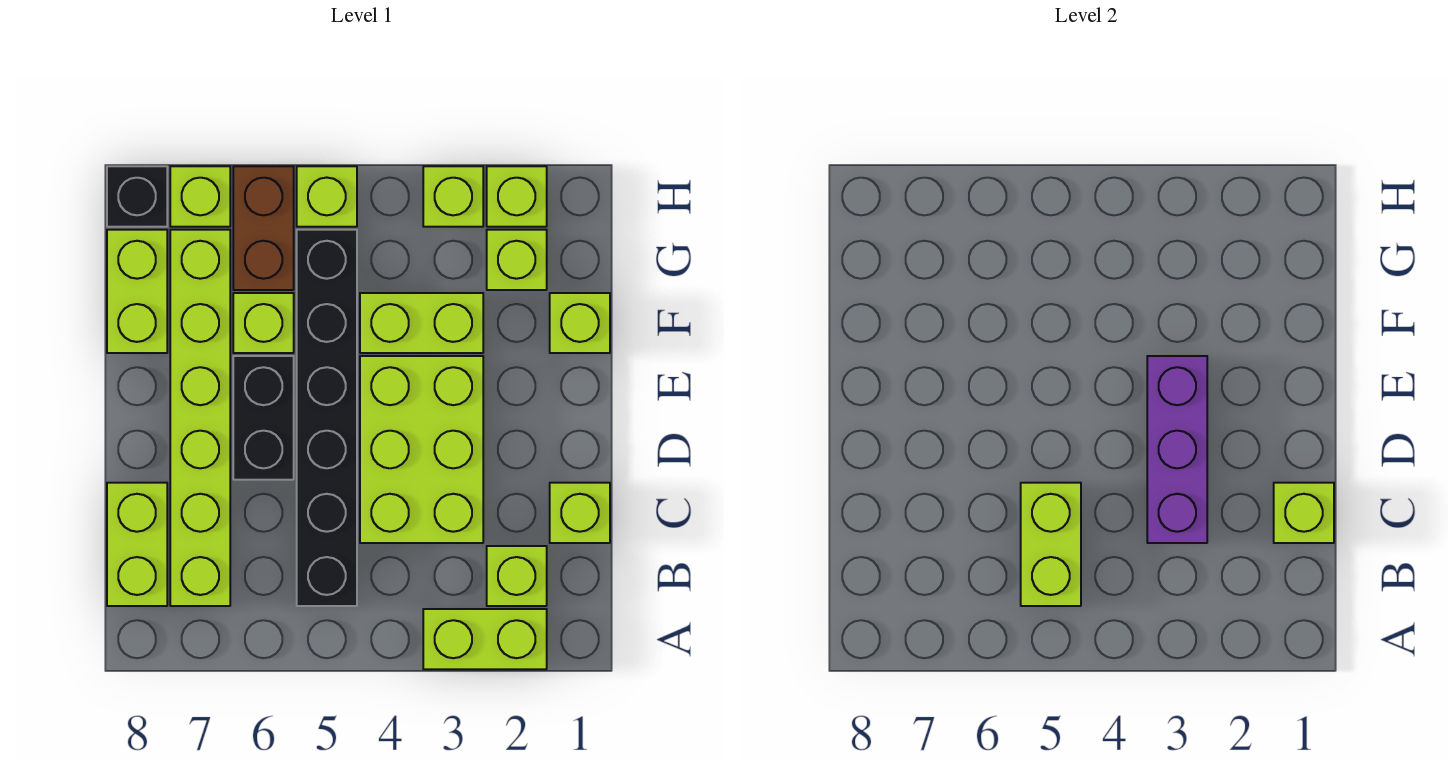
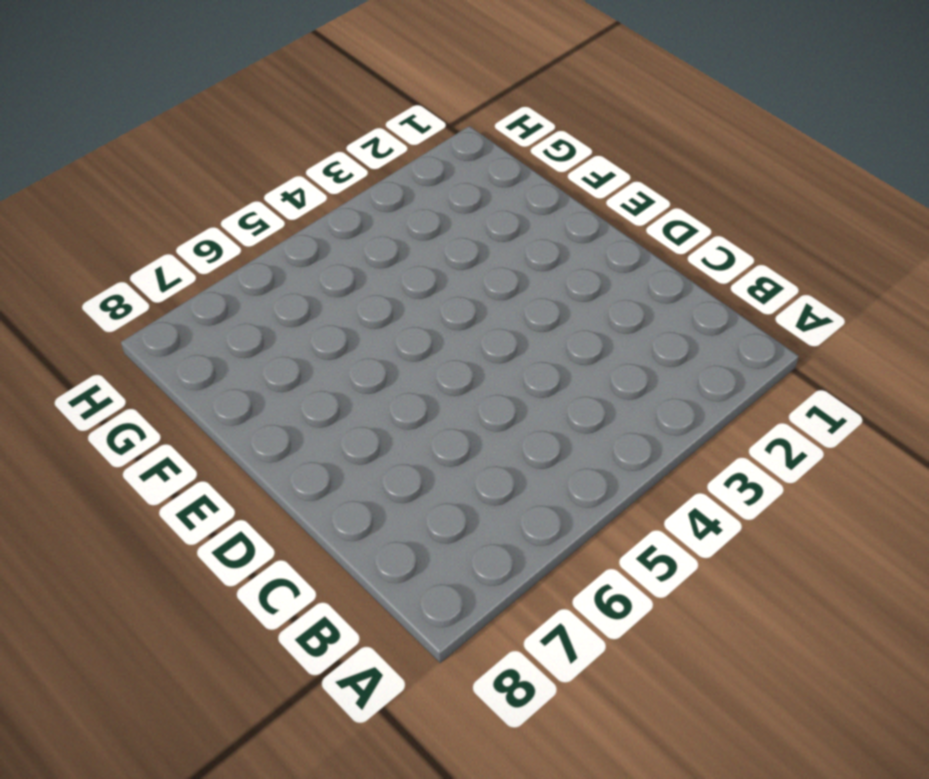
none -> lime 1x2 brick [423,609,547,669]
none -> lime 1x1 brick [487,546,547,606]
none -> black 1x6 brick [297,230,357,606]

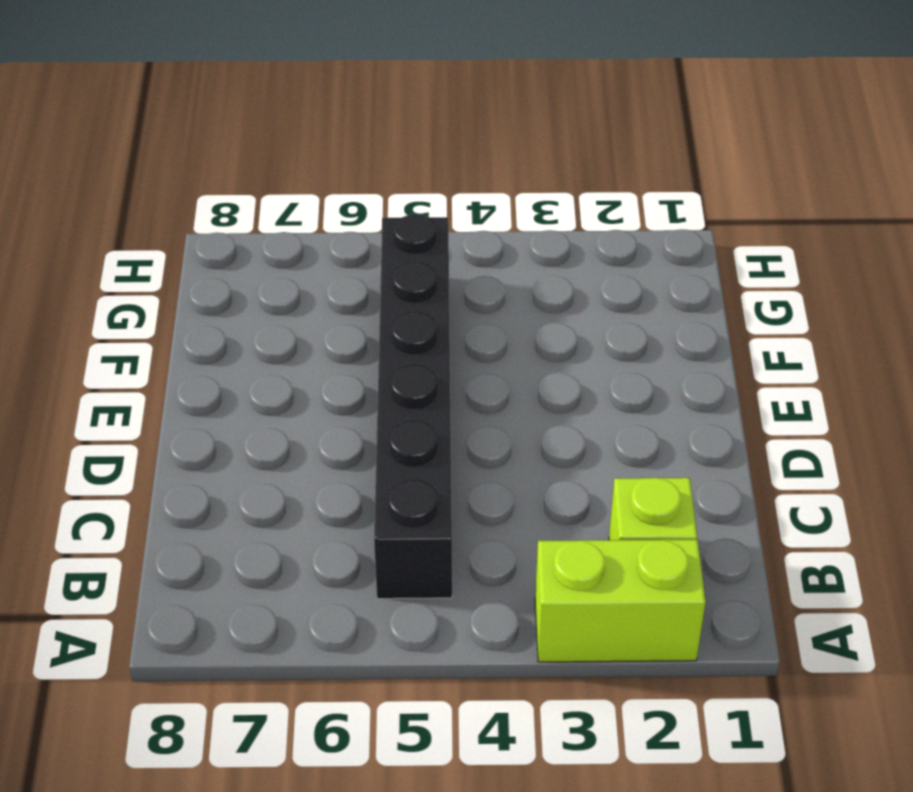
none -> lime 1x6 brick [170,230,230,606]
none -> lime 1x2 brick [107,483,167,606]
none -> lime 1x1 brick [550,483,610,543]

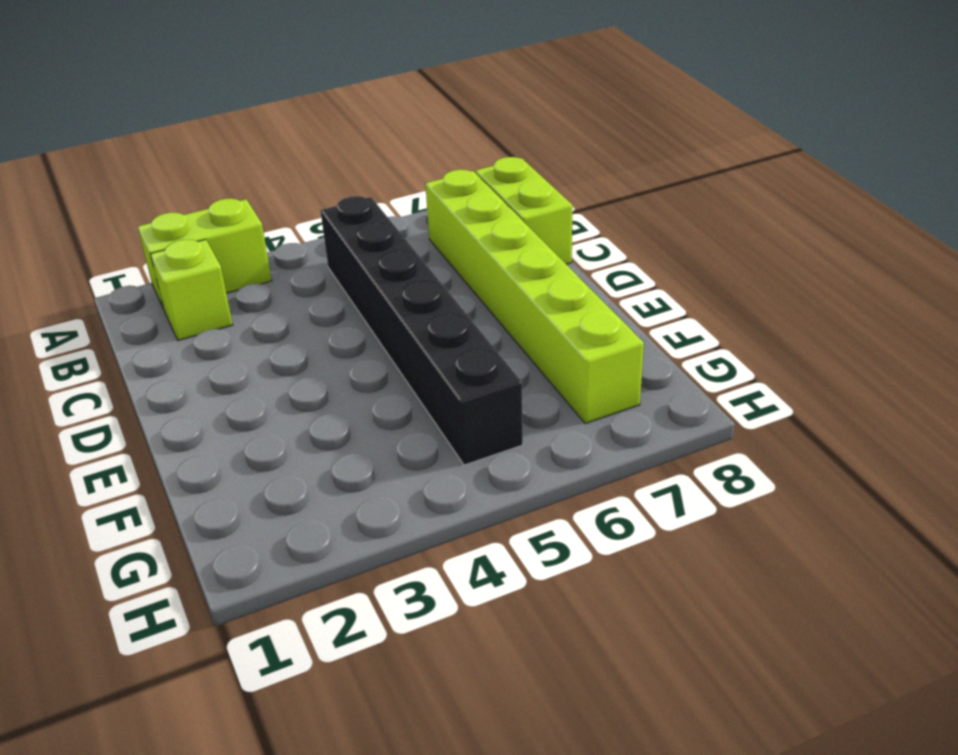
none -> lime 1x1 brick [550,483,610,543]
none -> lime 2x3 brick [360,356,483,543]
none -> black 1x2 brick [233,356,294,480]

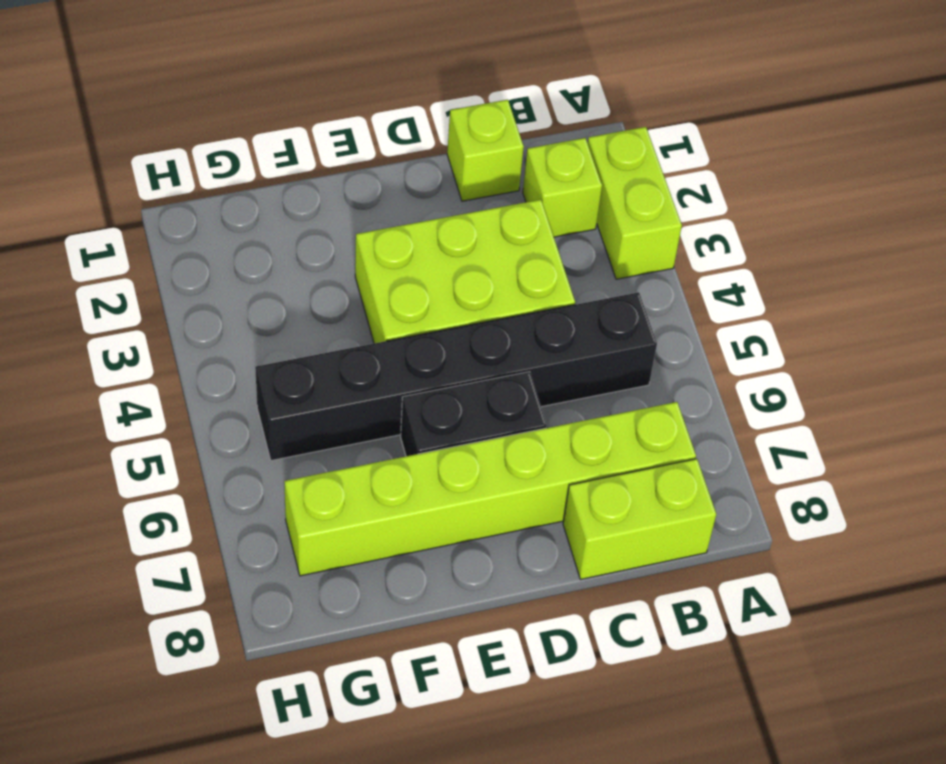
none -> lime 1x1 brick [550,293,610,353]
none -> lime 1x2 brick [360,293,483,353]
none -> lime 1x1 brick [233,293,294,353]

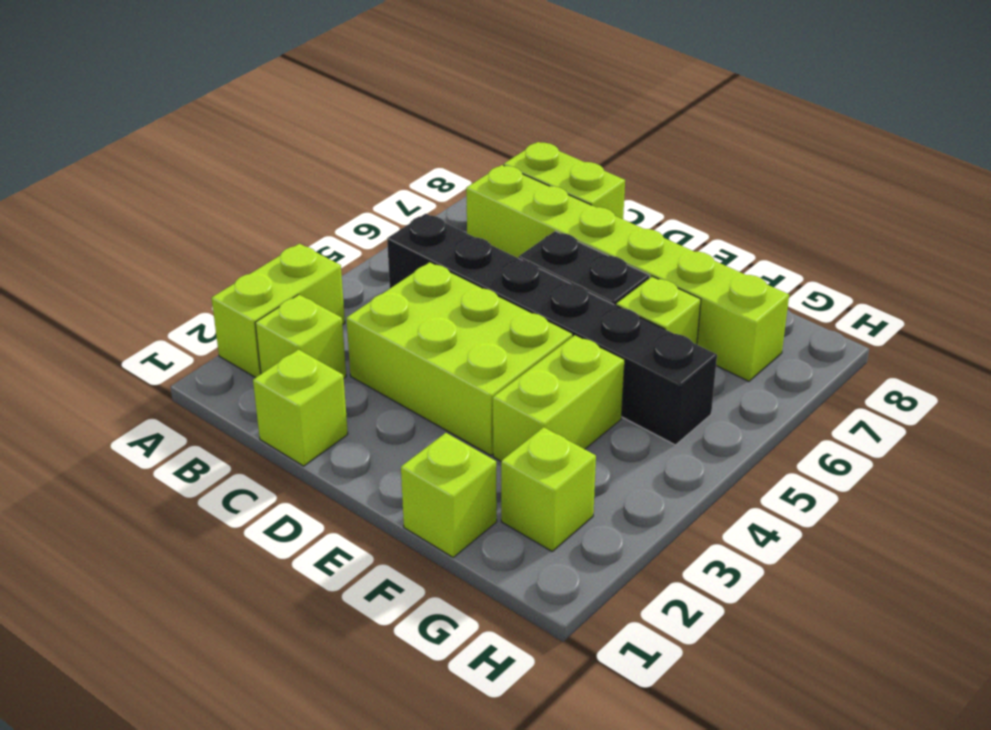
none -> lime 1x2 brick [107,230,167,353]
none -> brown 1x2 brick [233,166,294,290]
none -> lime 1x1 brick [487,166,547,227]

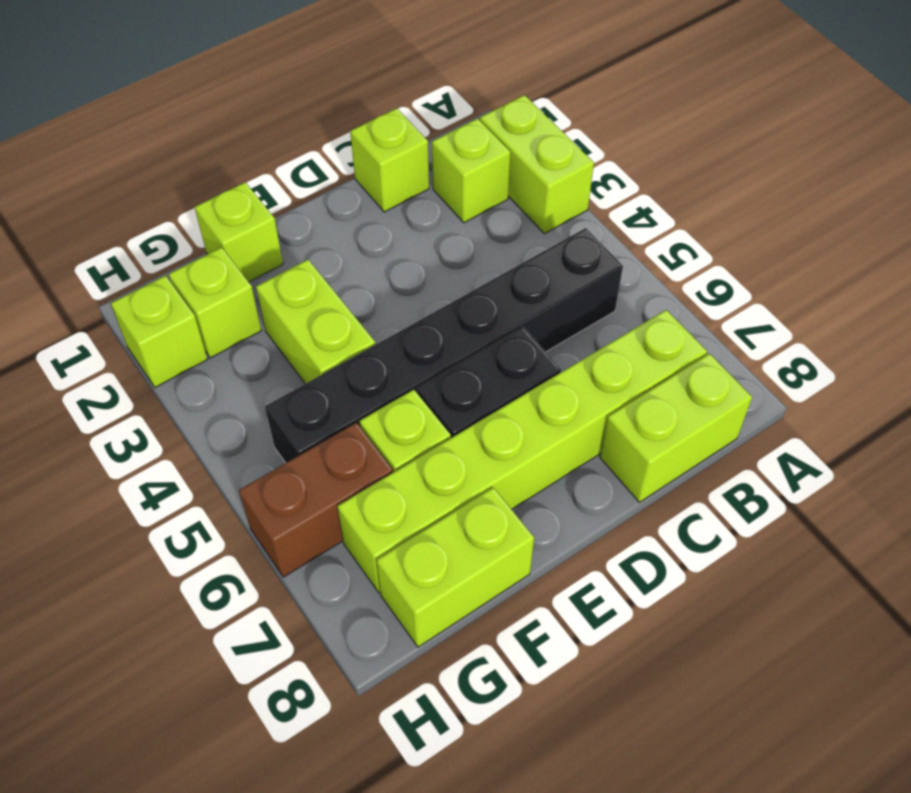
none -> lime 2x3 brick [360,356,483,543]
none -> lime 1x1 brick [423,166,483,227]
none -> lime 1x1 brick [297,166,357,227]

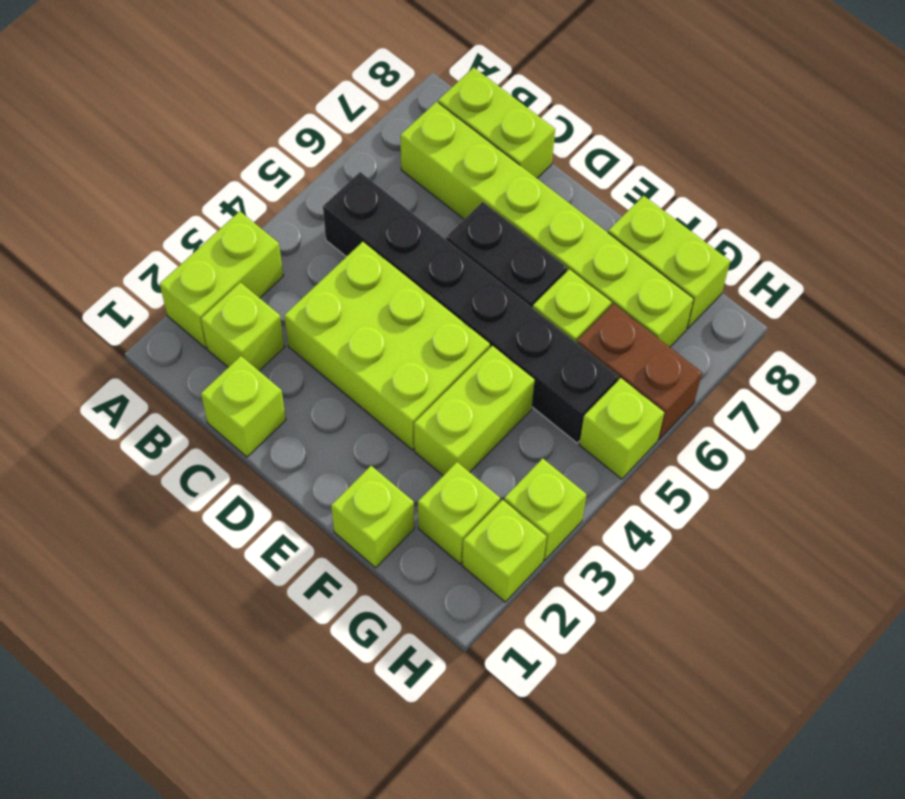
none -> lime 1x1 brick [170,166,230,227]
none -> black 1x1 brick [107,166,167,227]
none -> lime 1x2 brick [1021,483,1081,606]

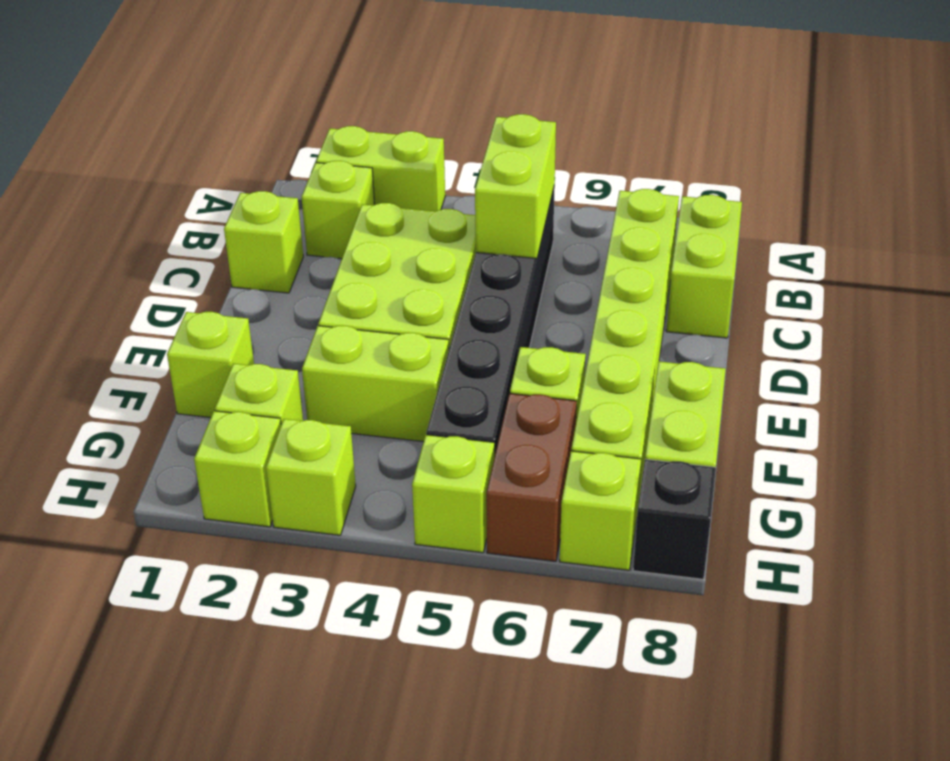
none -> black 1x2 brick [233,356,294,480]
none -> lime 1x1 brick [1274,483,1334,543]
none -> purple 1x3 brick [1147,356,1207,543]

